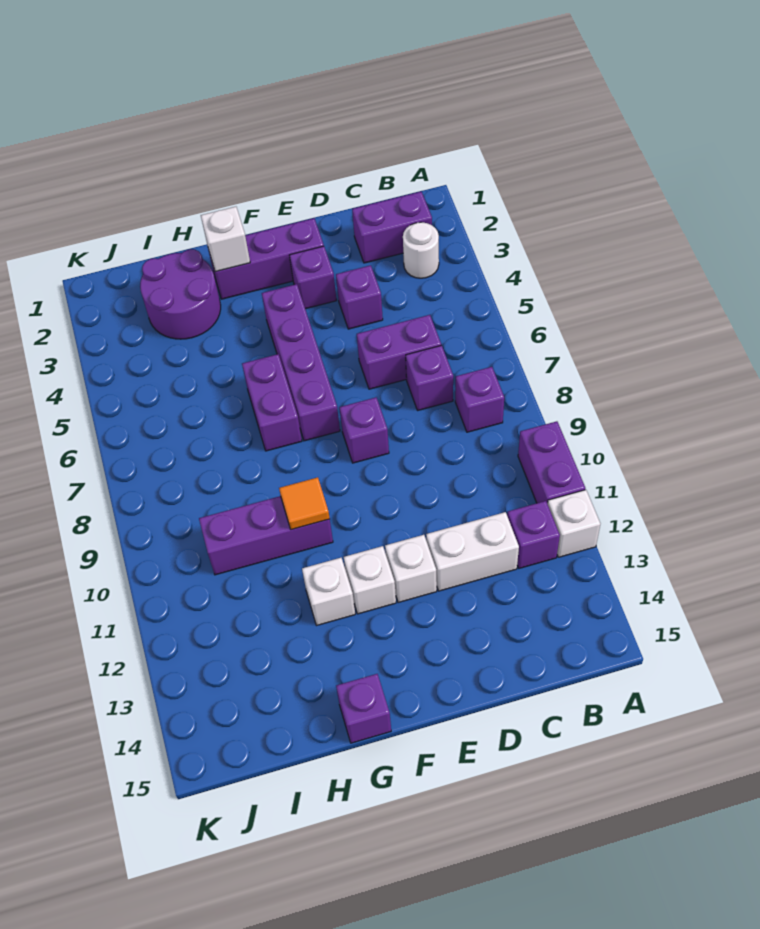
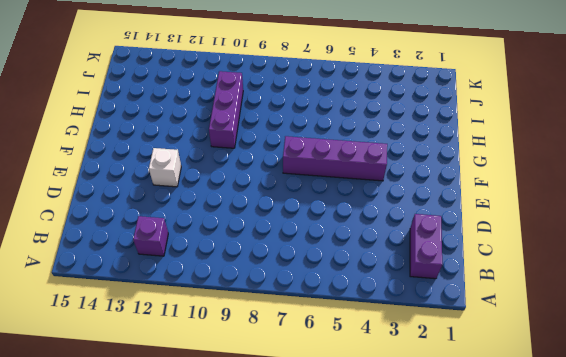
none -> purple 1x2 brick [518,421,585,504]
none -> white 1x1 brick [548,490,600,557]
none -> white 1x1 round brick [403,222,439,278]

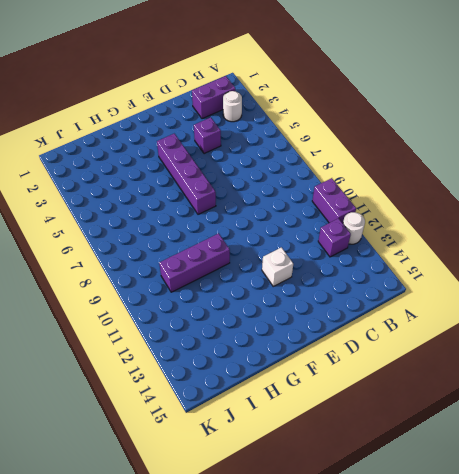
white 1x1 round brick [343,212,365,244] -> white 1x1 brick [548,490,600,557]
none -> purple 1x1 brick [455,367,504,432]
none -> purple 1x2 brick [357,315,441,389]
none -> purple 1x1 brick [406,345,453,410]

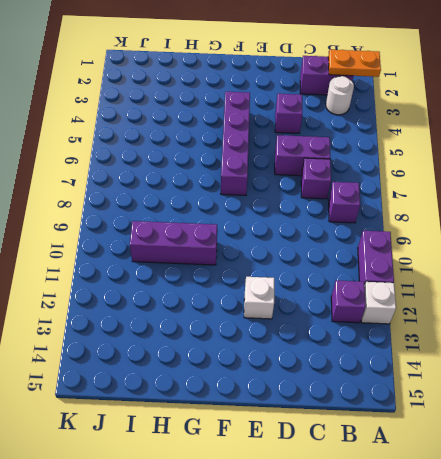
orange 1x2 plate [328,50,381,77] -> none
none -> white 1x2 brick [426,512,519,591]
none -> purple 1x3 brick [208,218,324,299]
none -> purple 1x1 brick [289,246,337,309]

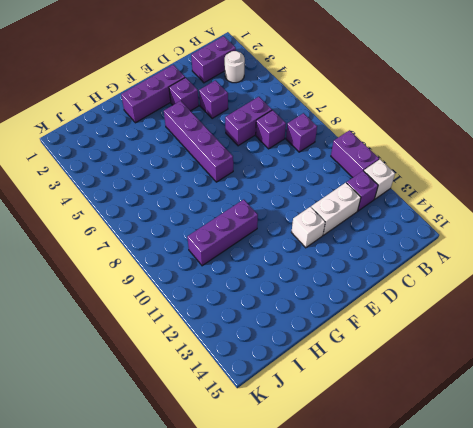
none -> purple 1x1 brick [340,398,389,463]
none -> white 1x1 brick [344,546,396,614]
none -> purple 1x2 brick [242,354,302,451]

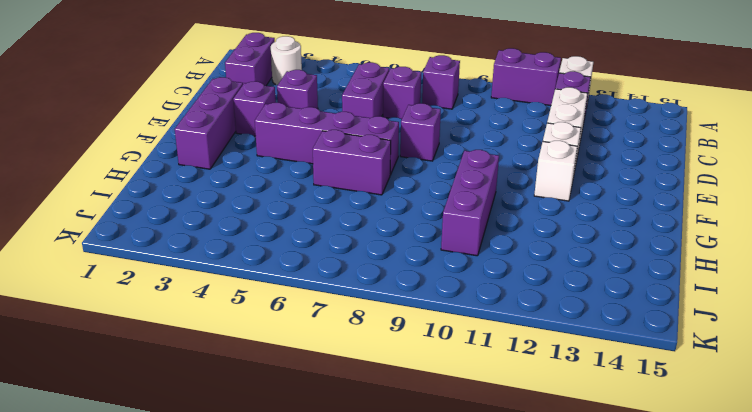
none -> white 1x1 brick [302,558,355,625]
none -> purple 1x1 brick [336,674,391,743]
none -> purple 2x2 round brick [140,249,221,339]

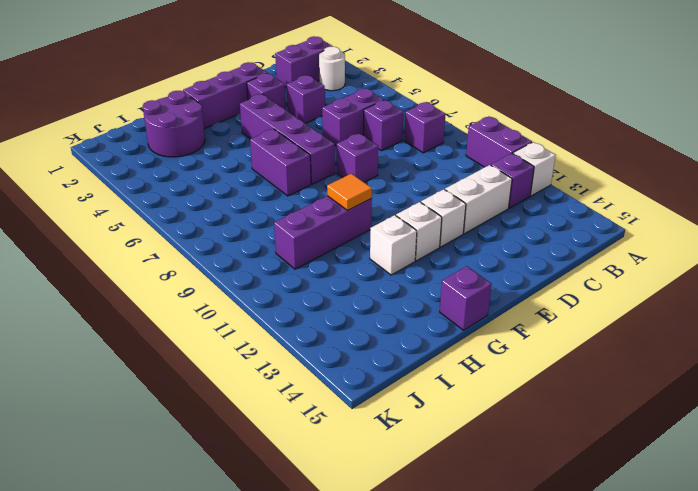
none -> white 1x1 brick [201,207,250,272]

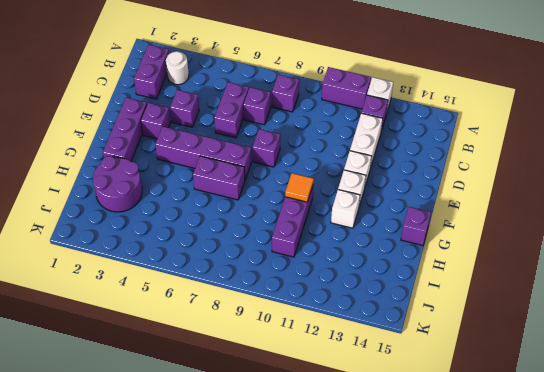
none -> white 1x1 brick [201,207,250,272]

